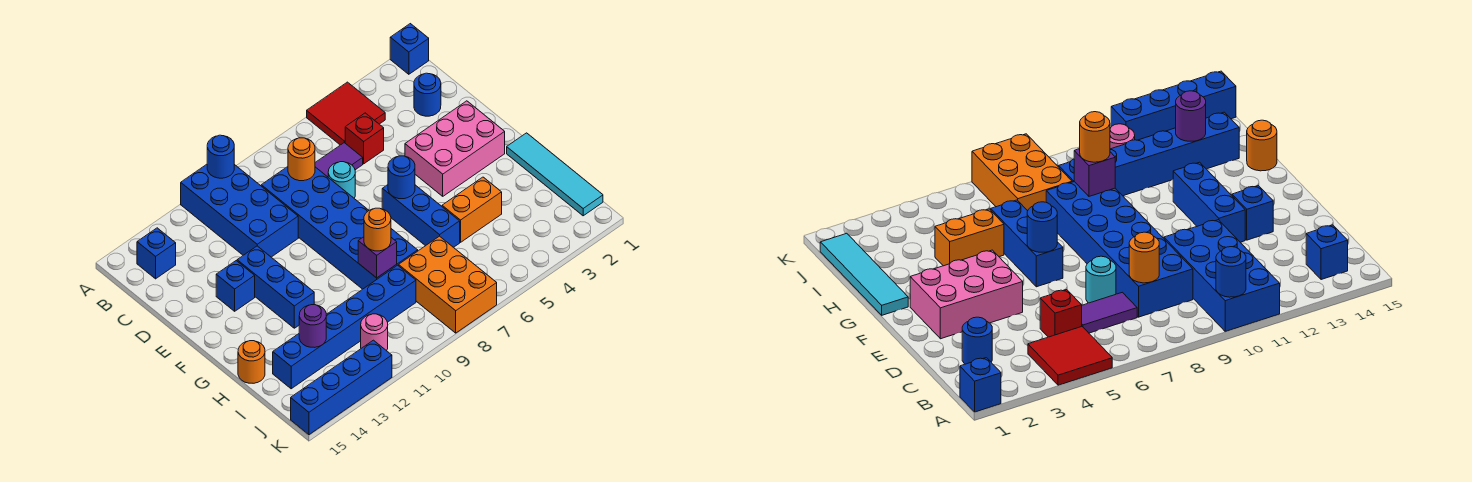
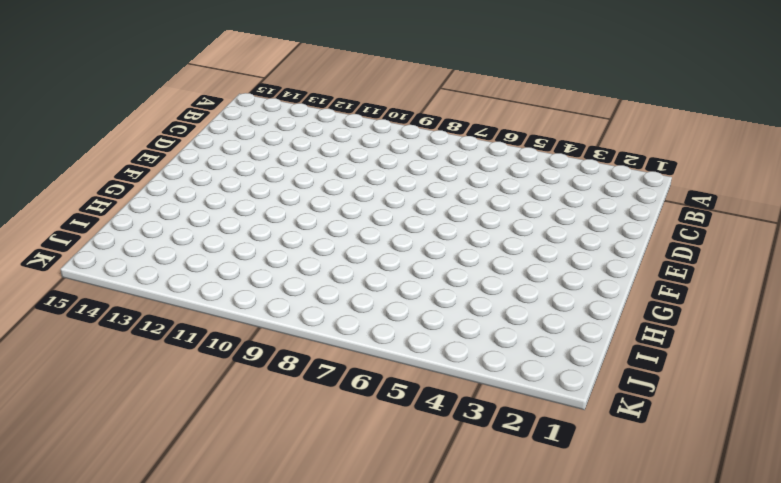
none -> blue 1x1 brick [390,24,429,74]
none -> red 2x2 tile [307,82,385,145]
none -> blue 2x4 brick [181,164,298,257]

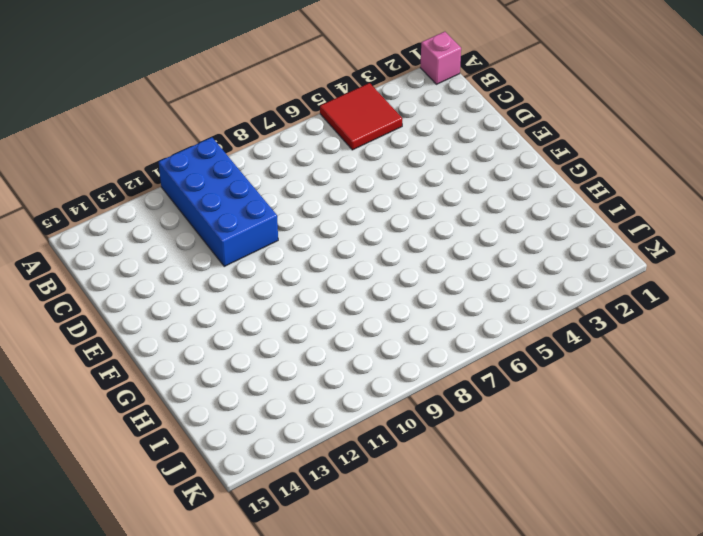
pink 1x1 brick [420,32,461,84] -> blue 1x1 brick [390,24,429,74]
none -> blue 1x1 brick [137,228,176,279]
none -> blue 1x1 round brick [414,73,441,116]
none -> red 1x1 brick [345,113,384,164]

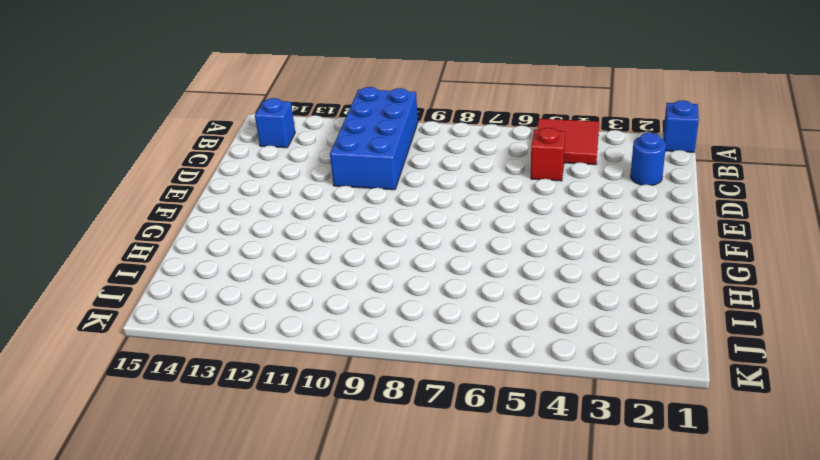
none -> purple 1x2 tile [315,143,363,177]
none -> blue 2x6 brick [261,167,418,289]
none -> cyan 1x1 round brick [328,162,355,198]

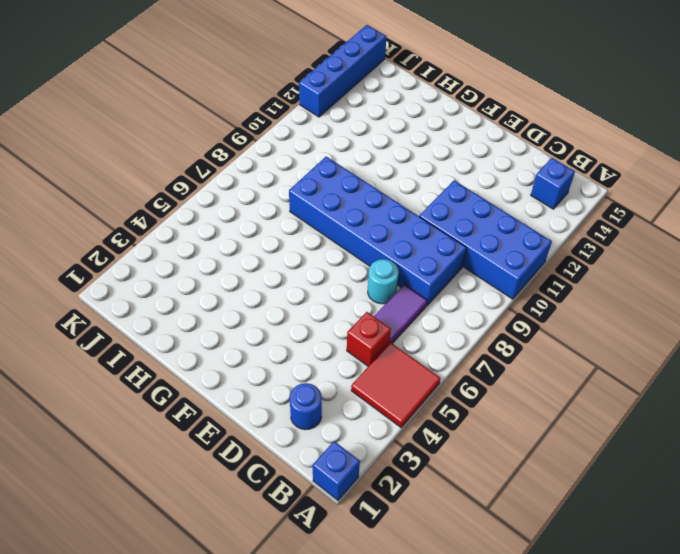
none -> pink 2x3 brick [405,101,505,196]
none -> blue 1x3 brick [237,246,314,328]
none -> blue 1x1 brick [216,261,255,311]

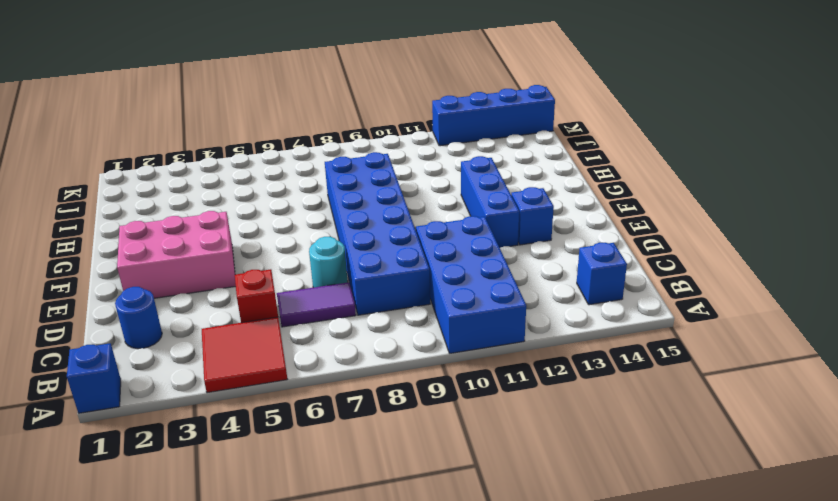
none -> blue 1x3 brick [382,185,460,247]
none -> cyan 1x4 tile [507,133,603,216]
none -> orange 1x2 brick [442,177,502,242]

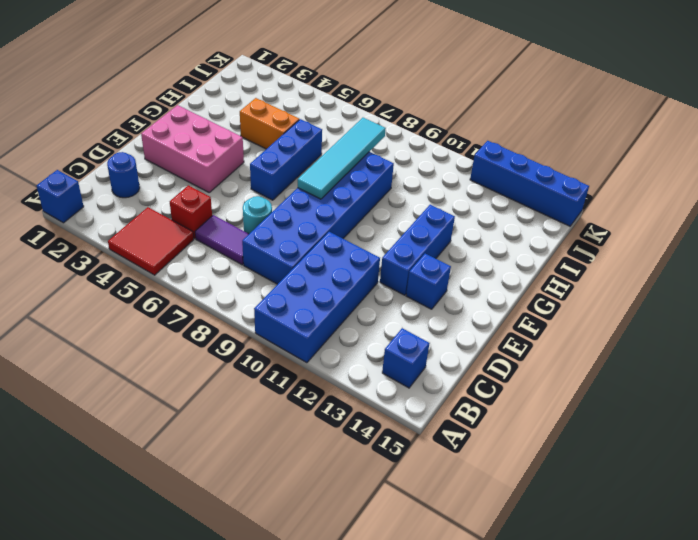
cyan 1x4 tile [298,118,386,199] -> cyan 1x4 tile moved to [507,133,603,216]
none -> orange 1x1 round brick [238,341,265,383]
none -> orange 2x3 brick [399,236,497,333]
none -> blue 1x6 brick [273,265,416,389]

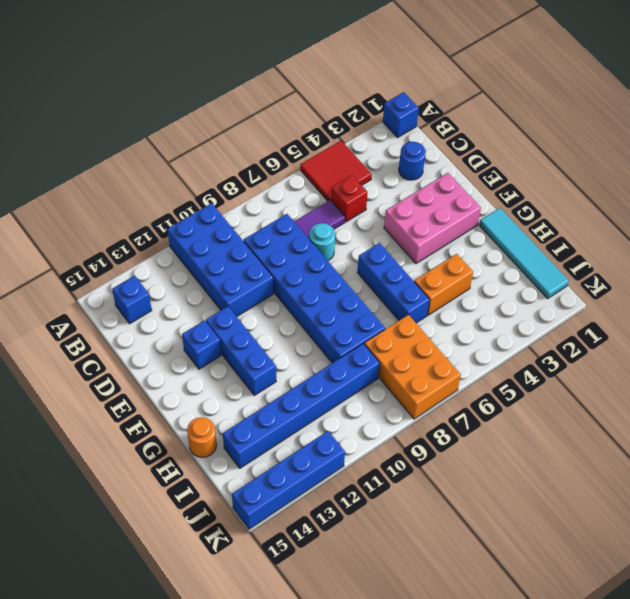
none -> pink 1x1 round brick [361,314,388,351]
none -> blue 1x1 round brick [207,135,234,178]
none -> orange 1x1 round brick [288,138,315,181]

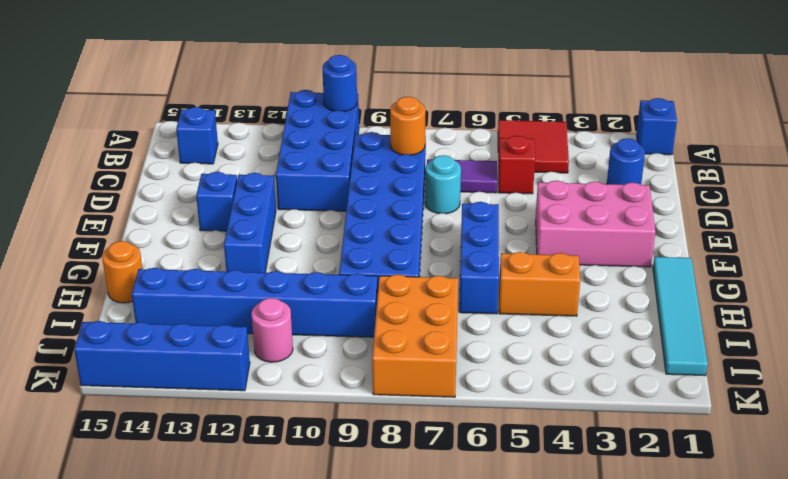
none -> blue 1x1 round brick [388,156,415,199]
none -> purple 1x1 brick [358,237,397,278]
none -> purple 1x1 round brick [299,305,326,347]

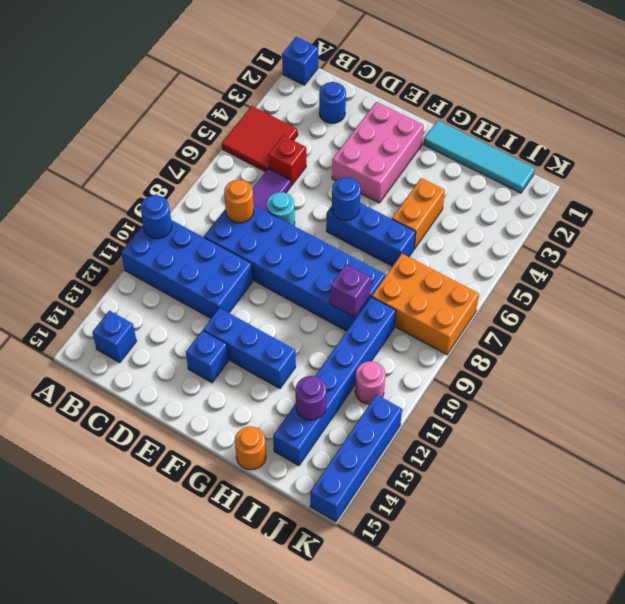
none -> orange 1x1 round brick [364,208,391,251]

